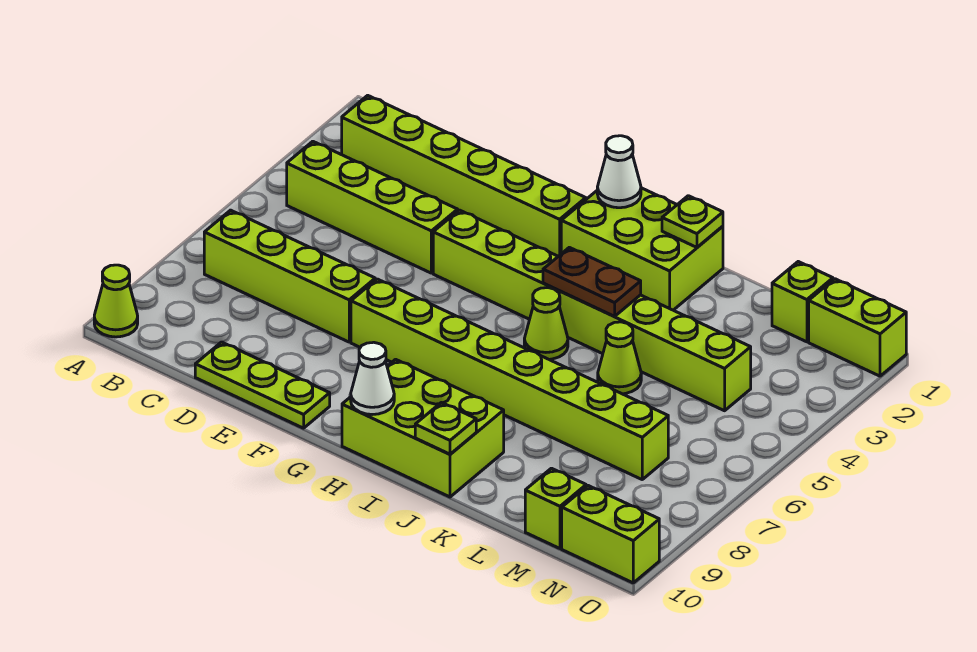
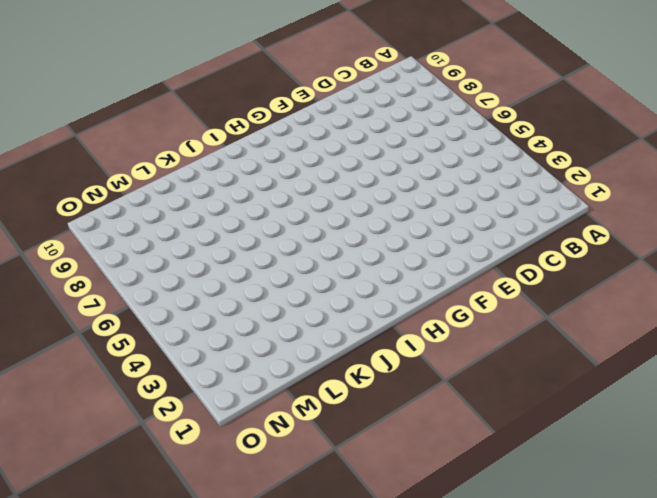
none -> lime 1x1 cone [94,265,138,337]
none -> lime 1x6 brick [342,95,586,256]
none -> lime 1x4 brick [287,141,458,273]

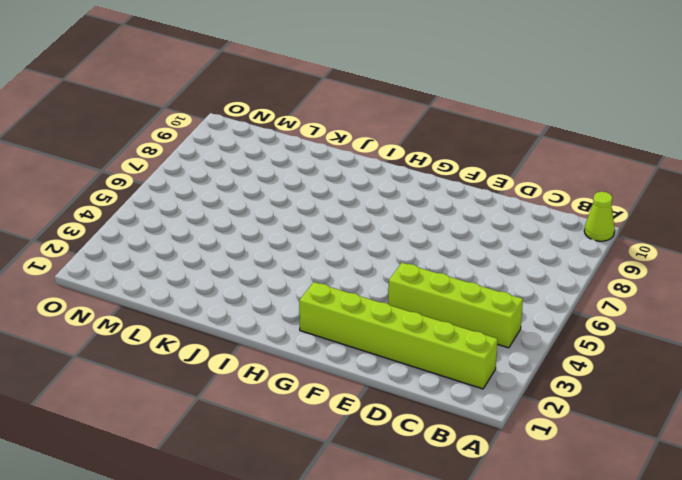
none -> lime 1x4 brick [204,210,375,342]
none -> lime 1x3 plate [195,342,330,428]
none -> lime 1x8 brick [433,210,751,411]

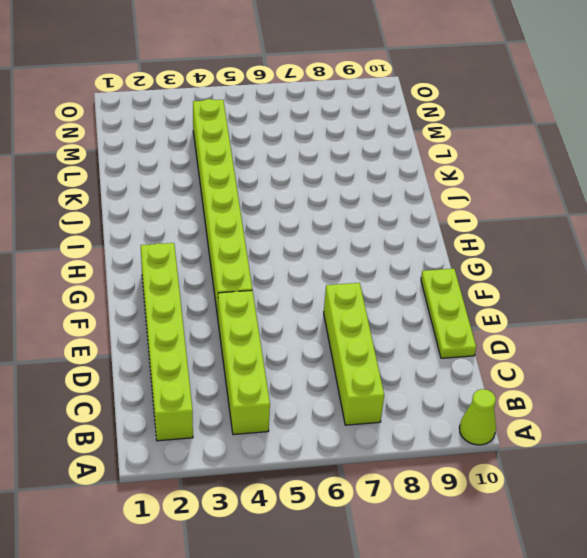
none -> lime 1x8 brick [351,279,668,479]
none -> lime 2x3 brick [561,188,723,310]
none -> lime 2x3 brick [342,359,504,497]

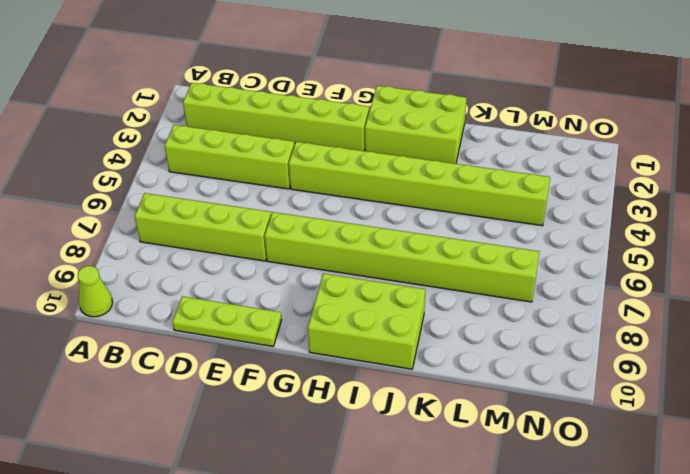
none -> lime 1x1 cone [524,288,568,359]
none -> lime 1x1 cone [598,322,641,394]
none -> lime 1x1 brick [772,262,833,342]

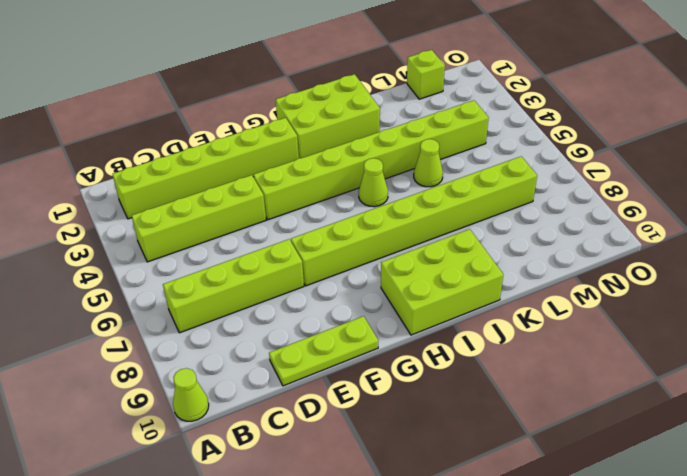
none -> lime 1x1 brick [525,468,586,548]
none -> lime 1x2 brick [809,279,906,376]
none -> lime 1x2 brick [562,486,659,583]

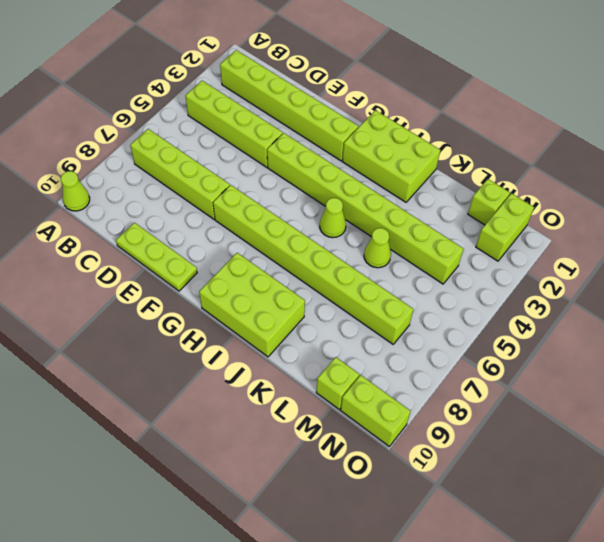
lime 1x2 brick [476,193,534,261] -> lime 1x2 brick turned to [809,279,906,376]
none -> white 1x1 cone [597,136,641,208]
none -> white 1x1 cone [351,342,394,415]
none -> brown 1x2 plate [543,247,641,316]

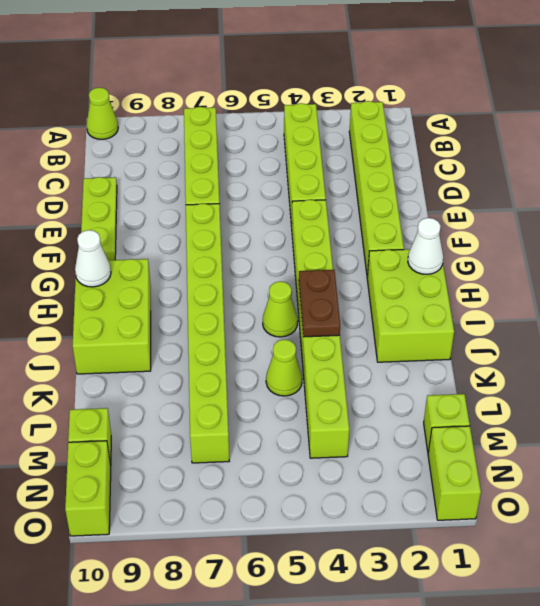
none -> lime 1x1 plate [662,196,723,247]
none -> lime 1x1 plate [415,403,476,454]

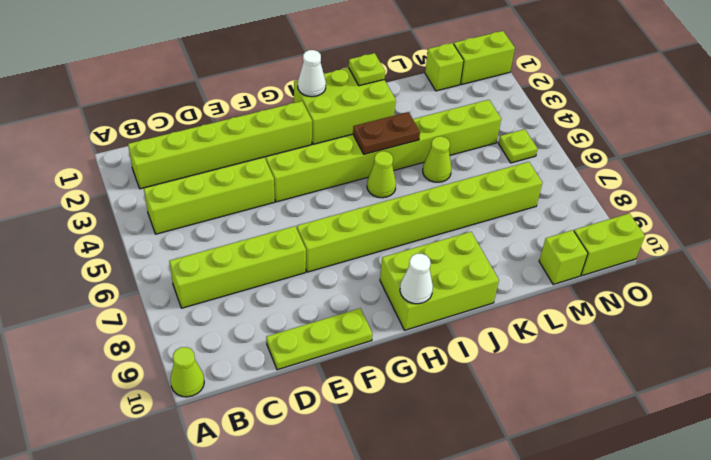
lime 1x1 plate [498,129,537,163] -> lime 1x1 plate moved to [415,403,476,454]

